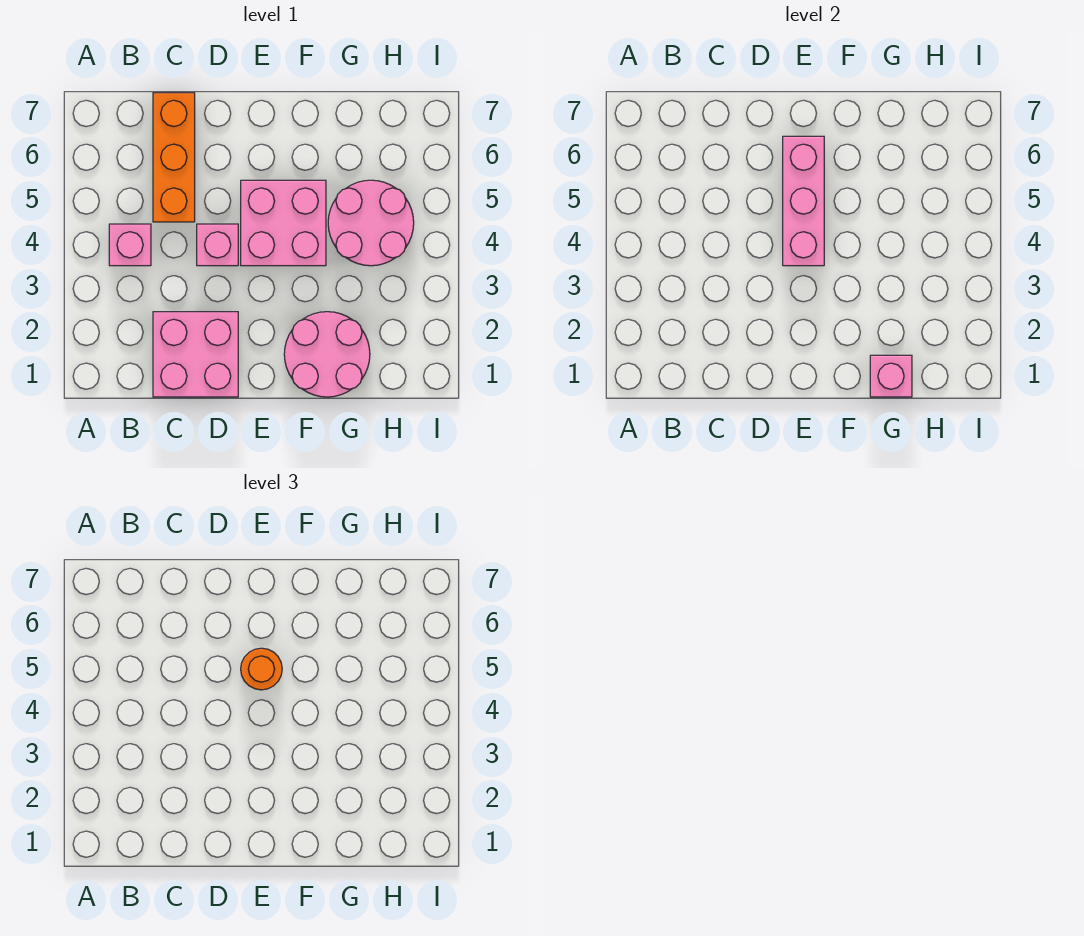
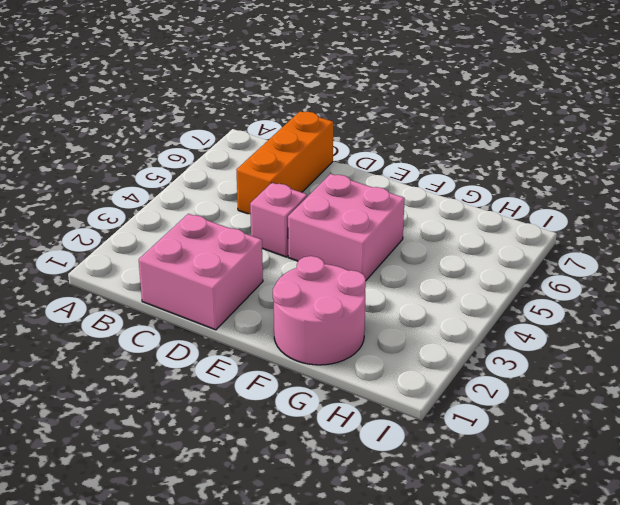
none -> pink 1x1 brick [109,224,151,266]
none -> pink 2x2 round brick [328,180,414,266]

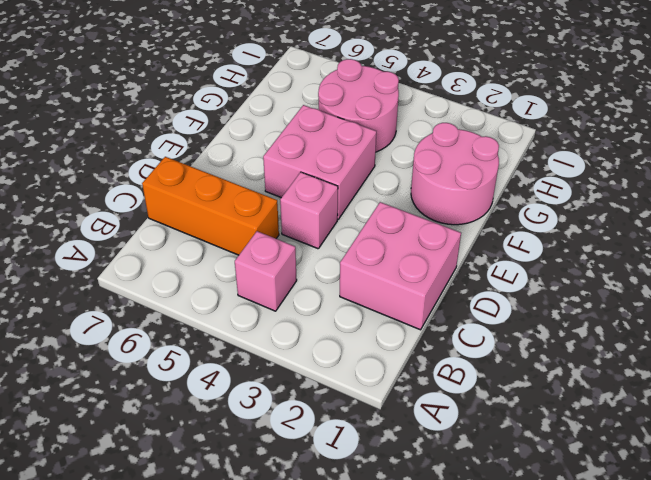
none -> pink 1x3 brick [783,136,824,266]
none -> pink 1x1 brick [870,355,912,397]

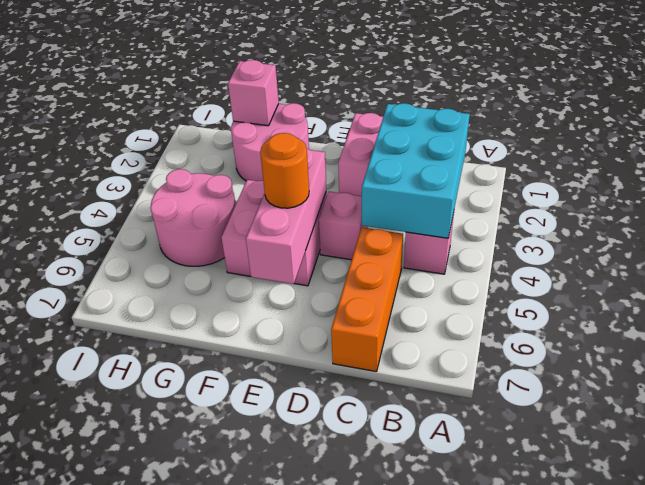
cyan 2x3 brick [362,103,470,238] -> none

